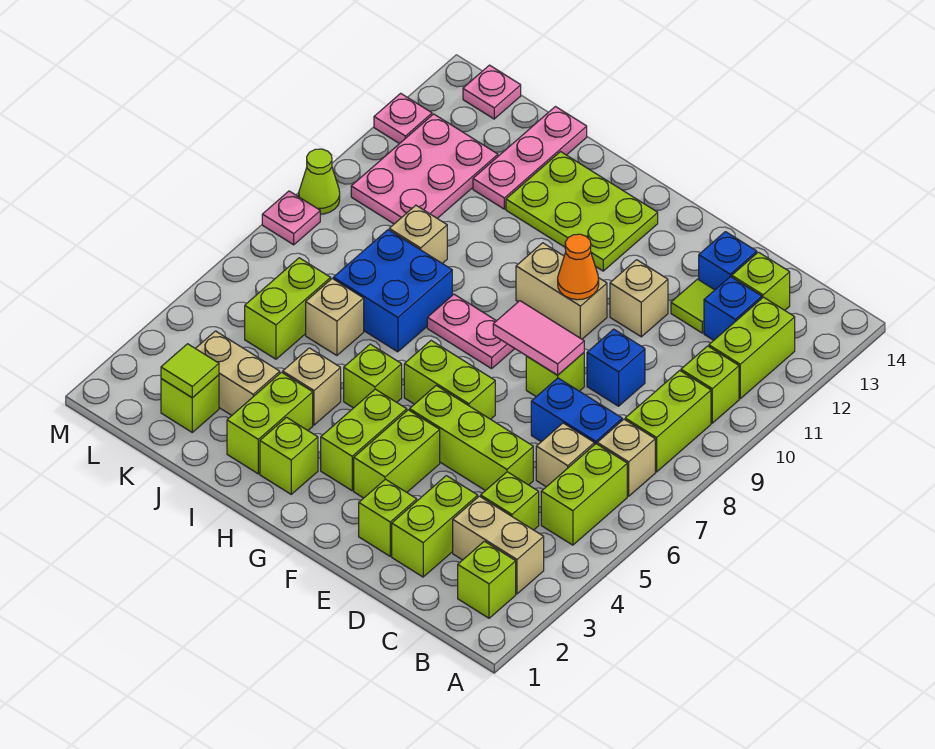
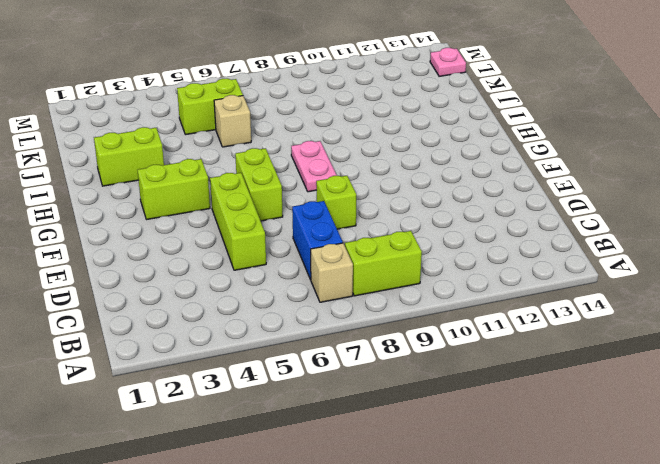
none -> lime 1x1 brick [458,541,516,618]
none -> tan 1x2 brick [453,496,544,594]
none -> lime 1x2 brick [541,444,627,545]
none -> lime 1x1 brick [681,346,739,423]

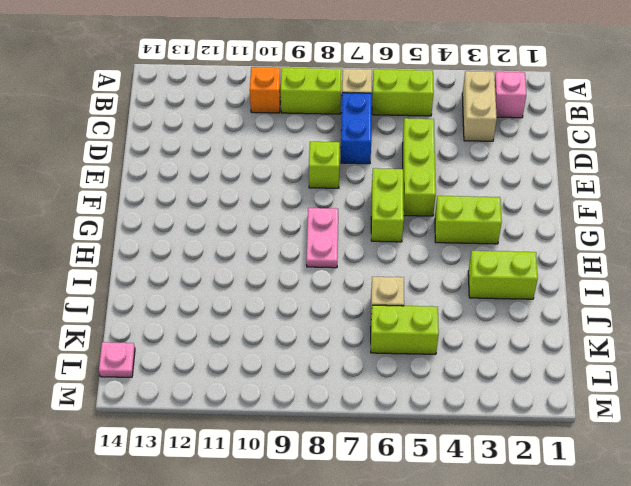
pink 1x1 brick [495,72,526,118] -> lime 1x1 brick [458,541,516,618]
orange 1x1 brick [250,67,281,113] -> lime 1x1 brick [681,346,739,423]
none -> lime 1x2 brick [709,297,795,399]
none -> lime 1x1 brick [481,472,539,530]
none -> tan 1x1 brick [536,423,594,487]
none -> blue 1x1 brick [704,277,762,340]

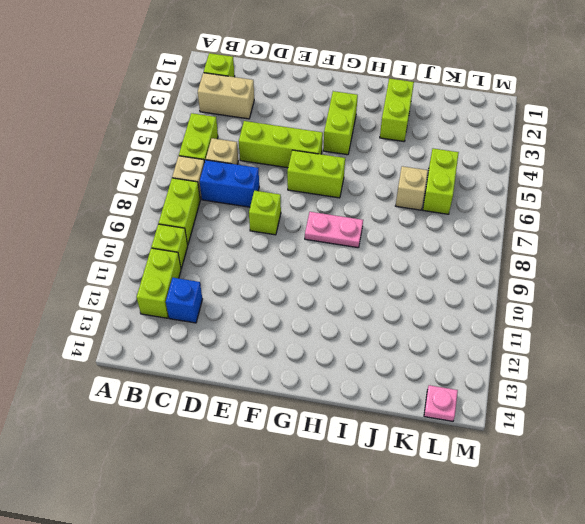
none -> lime 1x1 brick [481,472,539,530]
none -> lime 1x1 brick [732,252,790,310]
none -> lime 1x2 brick [392,476,478,577]
none -> blue 1x1 brick [587,329,645,406]

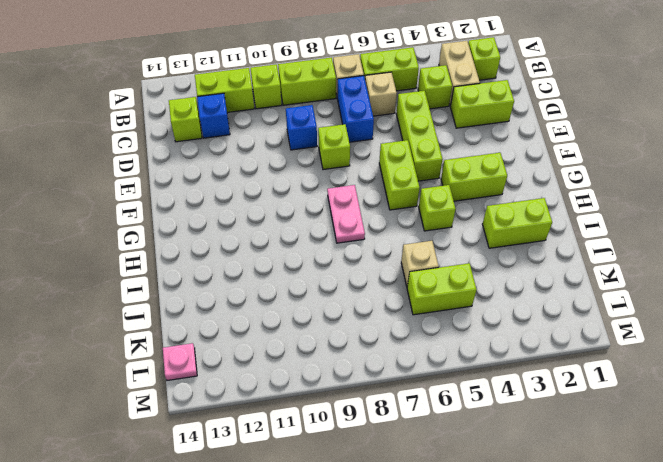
none -> lime 1x1 tile [671,279,714,333]
none -> blue 1x1 brick [699,232,757,290]
none -> lime 1x1 brick [359,479,417,556]
none -> tan 1x1 brick [610,260,668,337]

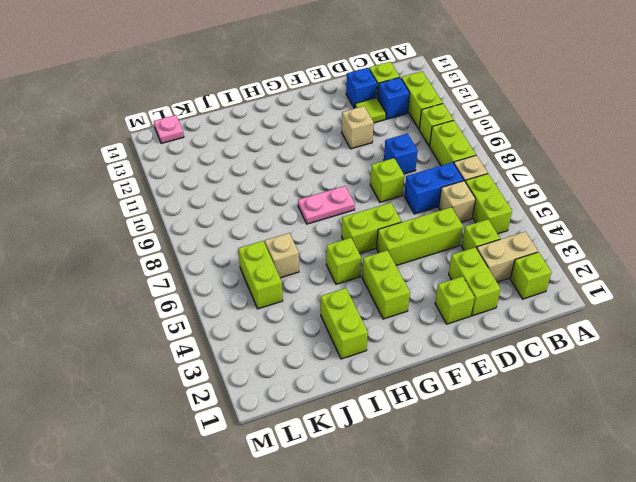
none -> lime 1x2 brick [354,410,440,498]
none -> tan 1x2 brick [516,243,607,339]
none -> lime 2x3 plate [506,152,658,271]
none -> lime 1x1 brick [260,417,318,494]

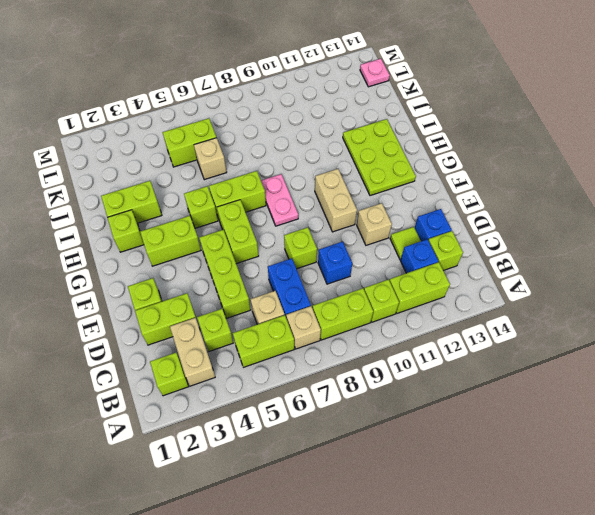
lime 1x2 brick [209,171,266,218] -> lime 1x2 brick moved to [354,410,440,498]
none -> tan 1x1 brick [283,348,341,425]
none -> blue 2x2 brick [333,230,452,352]
none -> tan 1x2 brick [195,331,280,415]
none -> tan 1x1 brick [389,205,447,264]

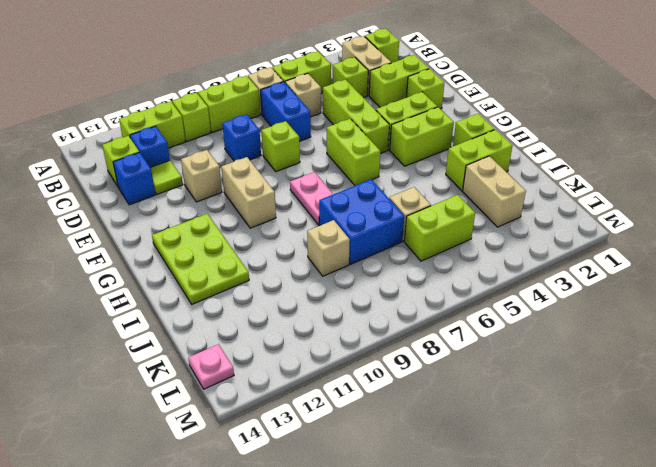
none -> lime 1x1 brick [344,344,402,408]
none -> tan 1x1 brick [283,348,341,425]
none -> pink 1x3 plate [473,107,587,209]
none -> lime 1x1 brick [161,375,219,432]

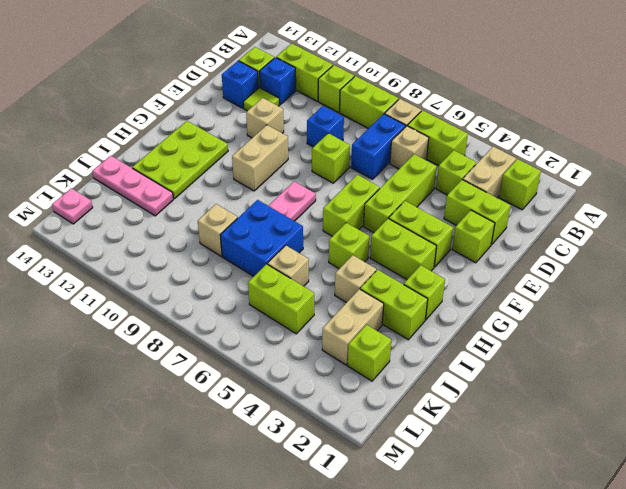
none -> pink 2x3 plate [351,114,498,224]
none -> pink 1x1 plate [262,191,320,245]
none -> lime 1x1 cone [299,149,340,214]
none -> pink 1x1 plate [374,93,432,144]

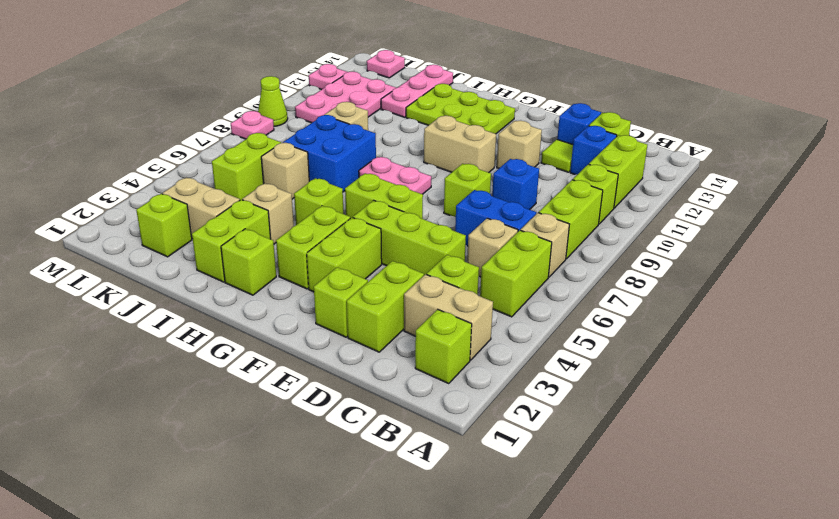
none -> pink 1x2 tile [493,301,584,375]
none -> orange 1x1 cone [558,234,599,300]
none -> lime 1x1 tile [161,344,219,398]

